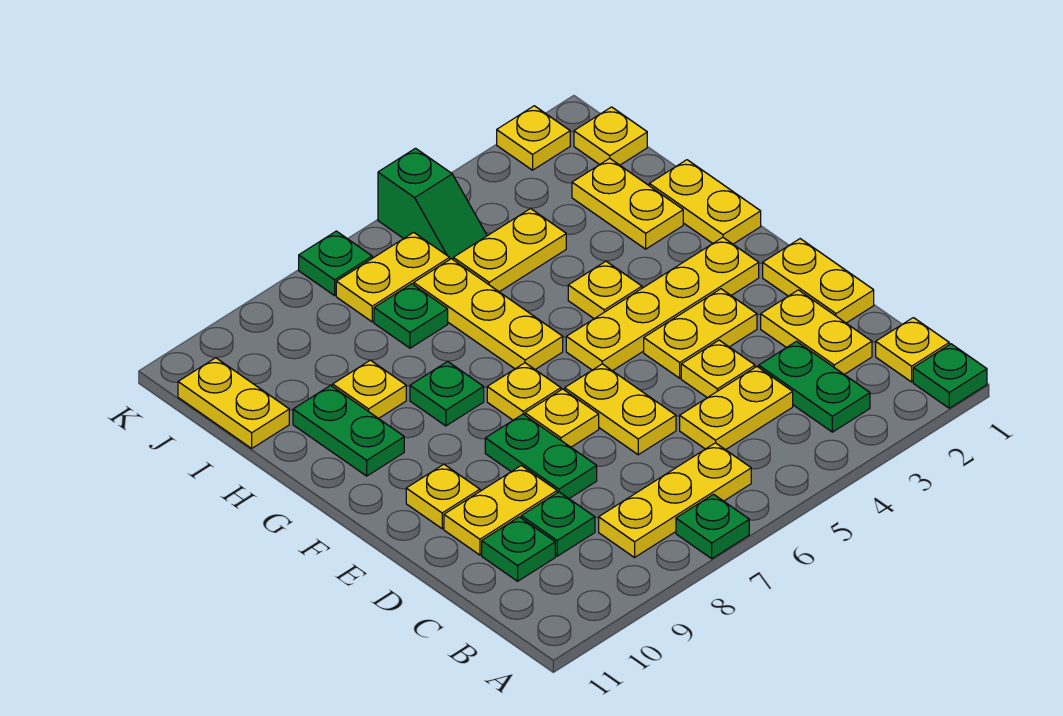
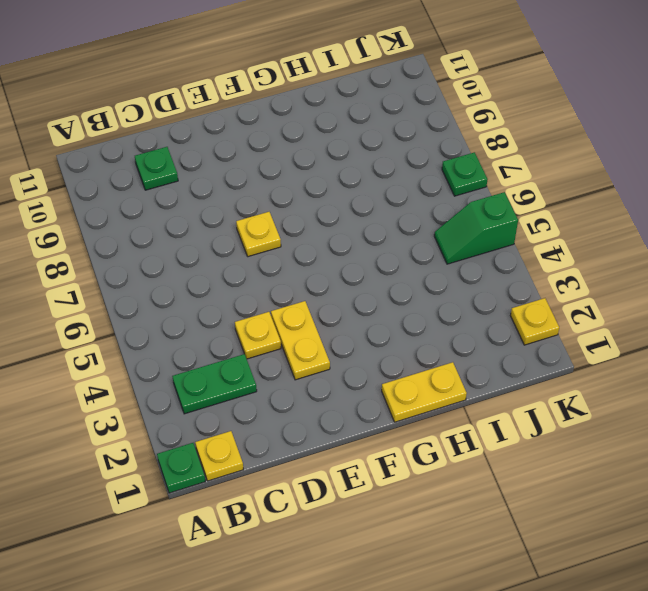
none -> green 1x1 plate [676,494,749,559]
none -> yellow 1x3 plate [599,443,751,557]
none -> yellow 1x2 plate [761,290,872,375]
none -> yellow 1x2 plate [680,367,793,450]

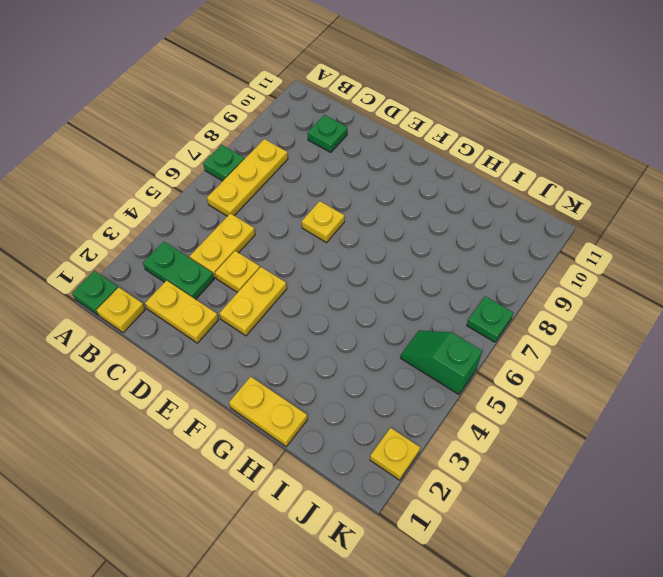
none -> green 1x1 plate [521,492,595,556]
none -> yellow 1x2 plate [763,239,874,323]
none -> yellow 1x2 plate [565,364,676,455]
none -> green 1x2 plate [485,414,597,498]

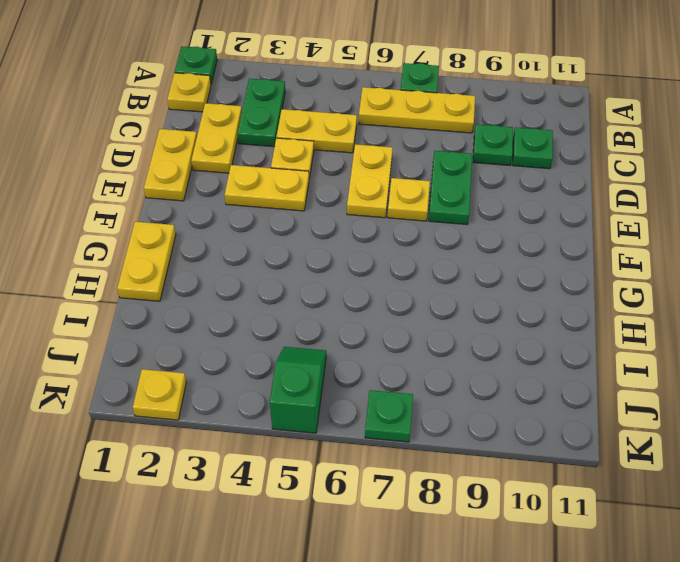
none -> yellow 1x2 plate [444,466,557,555]
none -> yellow 1x1 plate [406,464,480,529]
none -> yellow 1x4 plate [566,237,759,371]
none -> yellow 1x1 plate [487,363,561,420]

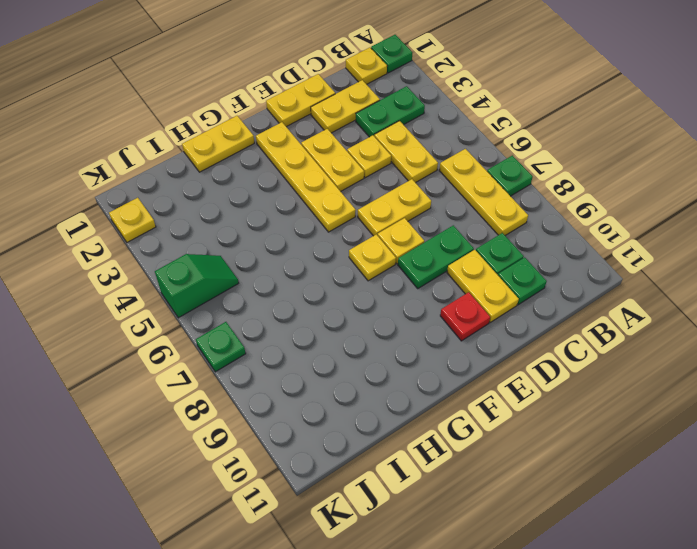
red 1x1 plate [440,292,490,341] -> yellow 1x1 plate [406,464,480,529]
none -> yellow 1x1 plate [568,261,642,319]
none -> yellow 1x3 plate [414,259,563,369]
none -> green 1x1 plate [410,361,484,426]
none -> green 1x2 plate [293,385,404,476]

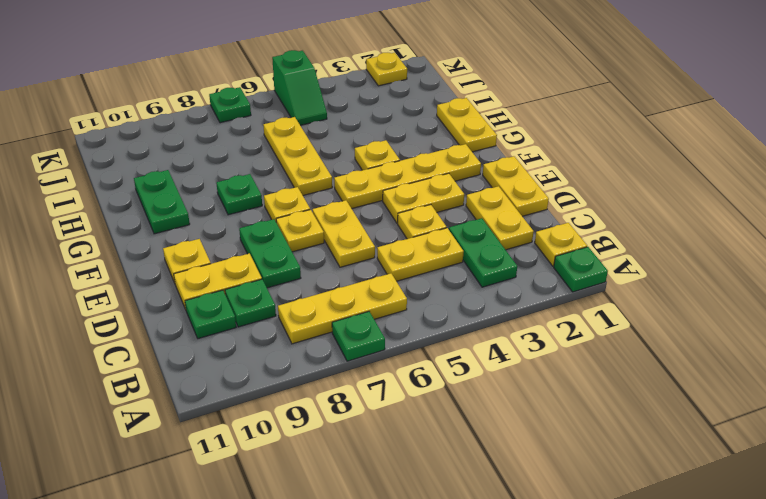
none -> yellow 1x2 plate [572,158,683,249]
none -> yellow 1x1 plate [333,360,406,418]
none -> yellow 1x2 plate [453,209,566,292]
none -> green 1x1 plate [374,284,448,348]

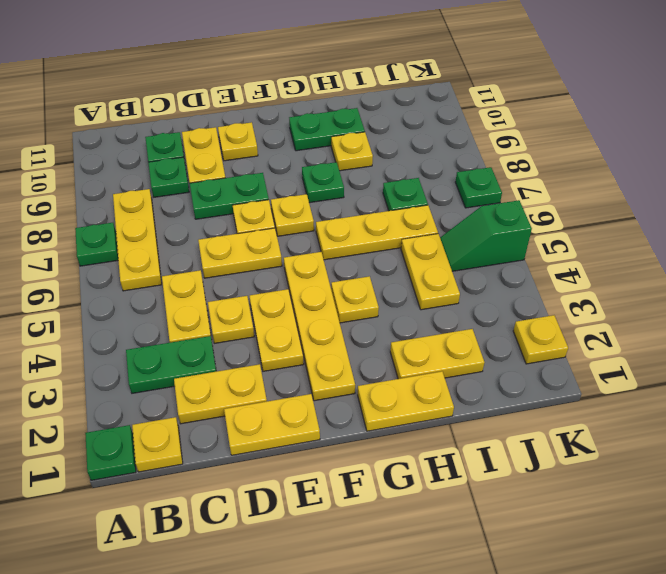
none -> yellow 1x2 plate [178,358,289,448]
none -> yellow 1x1 plate [574,107,647,165]
none -> yellow 1x2 plate [336,232,450,322]

